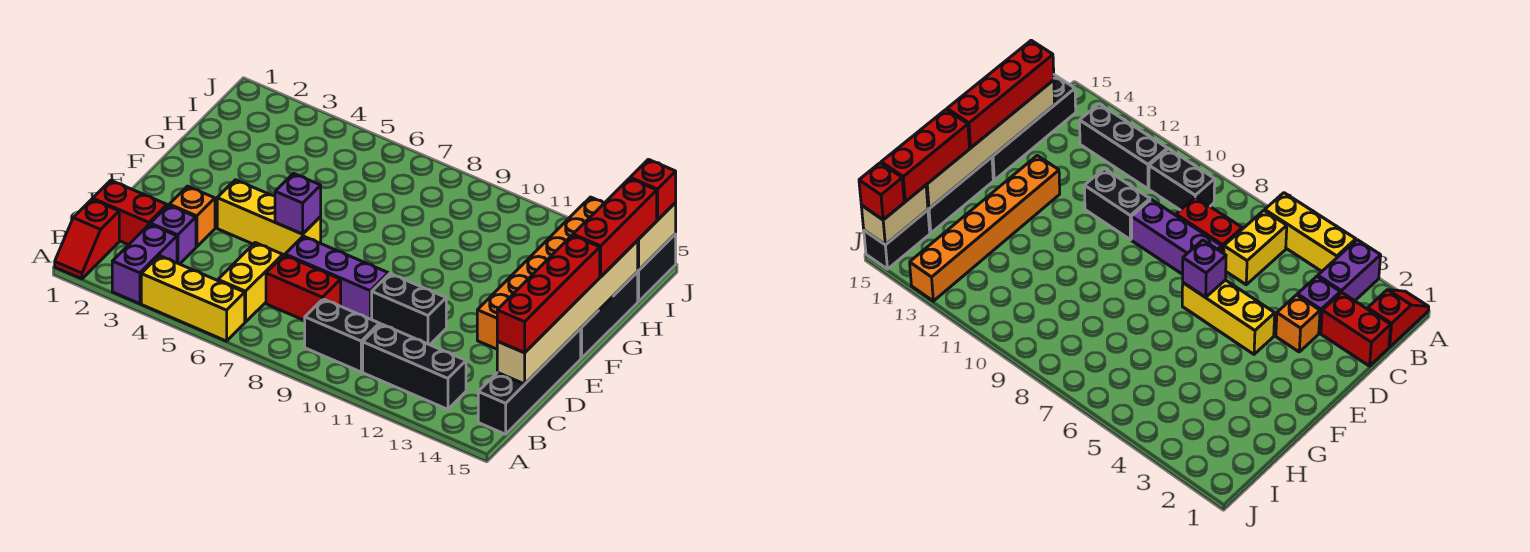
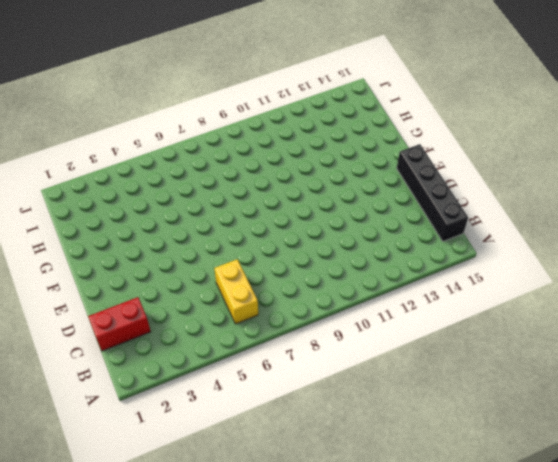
none -> red 1x2 slope [55,199,119,279]
none -> purple 1x2 brick [112,224,177,304]
none -> yellow 1x3 brick [141,256,245,341]

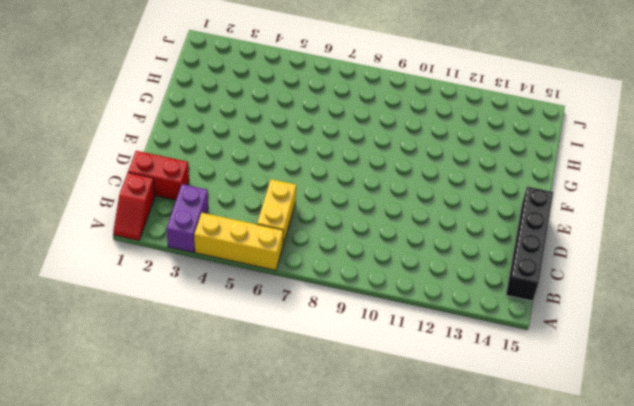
none -> black 1x2 brick [305,299,379,372]
none -> black 1x3 brick [363,324,466,409]
none -> purple 1x1 brick [150,205,196,264]

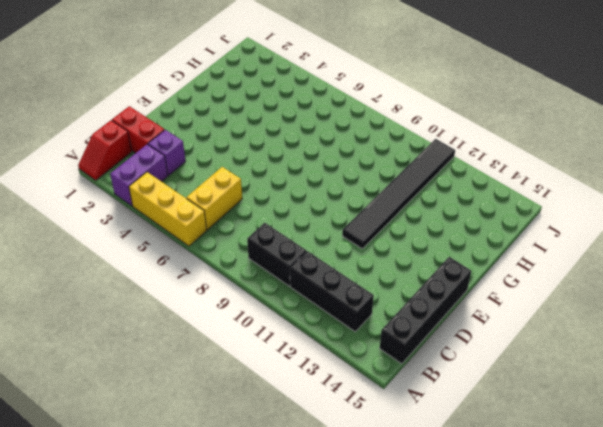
black 1x6 tile [342,139,455,249] -> none
none -> red 1x2 brick [266,255,341,321]
none -> orange 1x1 brick [169,186,215,247]
none -> purple 1x3 brick [285,236,388,320]

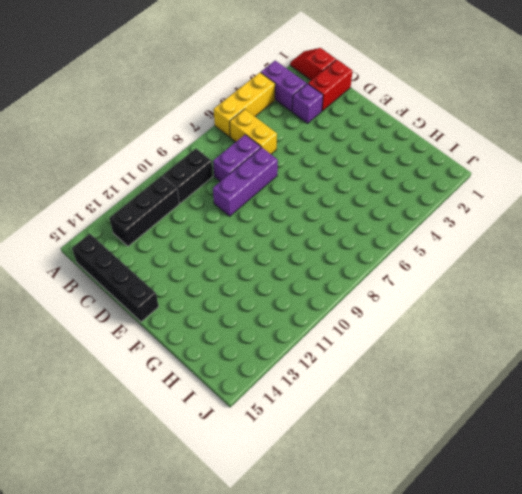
purple 1x2 brick [213,135,261,182] -> red 1x2 brick [266,255,341,321]
none -> orange 1x1 brick [169,186,215,247]
none -> black 1x2 brick [372,274,446,345]
none -> yellow 1x3 brick [217,180,321,256]

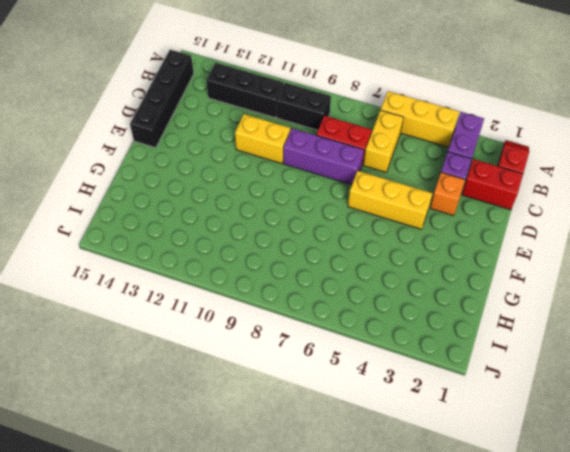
yellow 1x2 brick [235,114,290,164] -> black 1x2 brick [372,274,446,345]
none -> orange 1x6 brick [477,197,604,349]
none -> black 1x3 brick [580,272,638,358]
none -> black 1x2 brick [638,234,676,302]

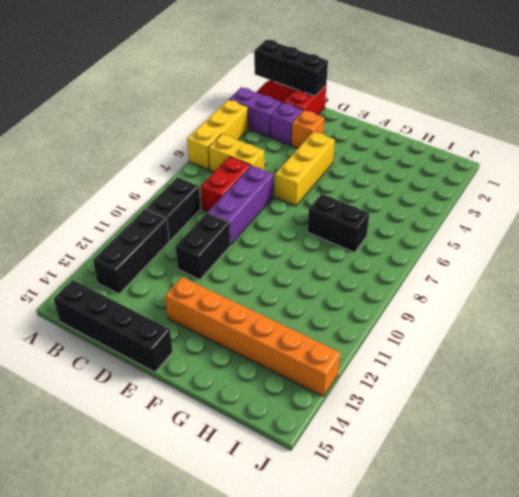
black 1x3 brick [254,40,328,96] -> black 1x3 brick moved to [580,272,638,358]
black 1x2 brick [307,194,369,252] -> black 1x2 brick moved to [638,234,676,302]
none -> tan 1x6 brick [497,241,638,384]
none -> purple 1x1 brick [275,173,321,234]
none -> tan 1x2 brick [637,203,676,270]

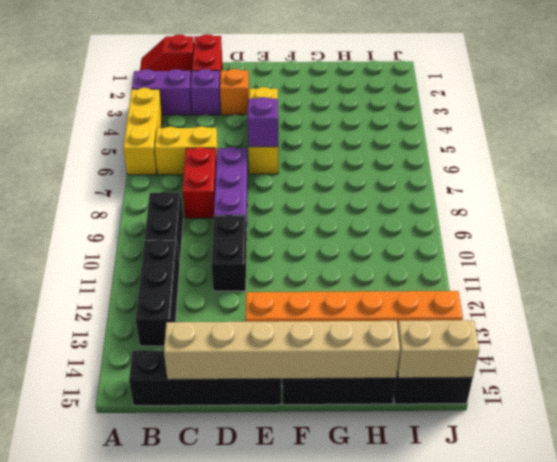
none -> red 1x4 brick [497,235,600,353]
none -> red 1x3 brick [573,178,657,277]
none -> red 1x1 brick [630,159,676,220]

